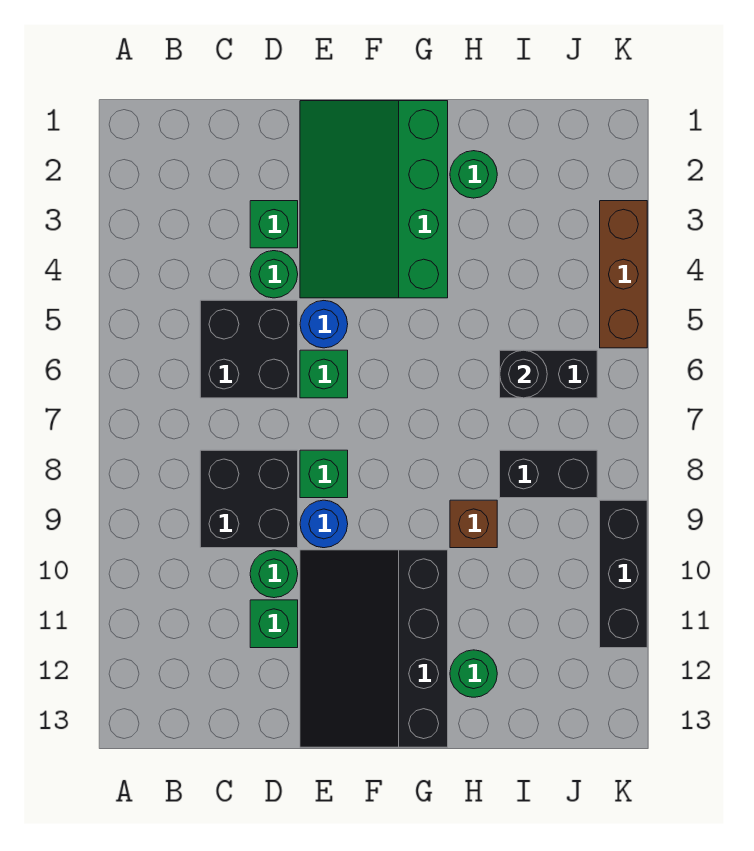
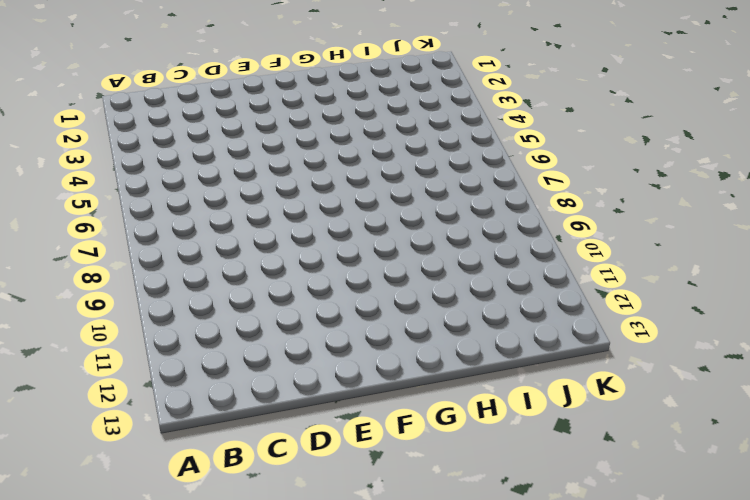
none -> black 2x2 brick [200,300,298,398]
none -> black 2x2 brick [200,450,298,548]
none -> green 1x1 brick [250,201,298,248]

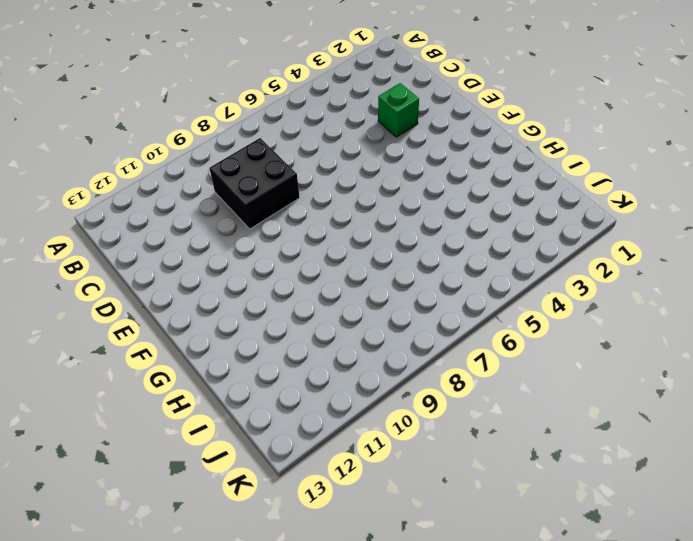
none -> black 2x2 brick [200,300,298,398]
none -> green 1x1 round brick [250,251,298,298]
none -> green 1x1 round brick [250,550,298,598]

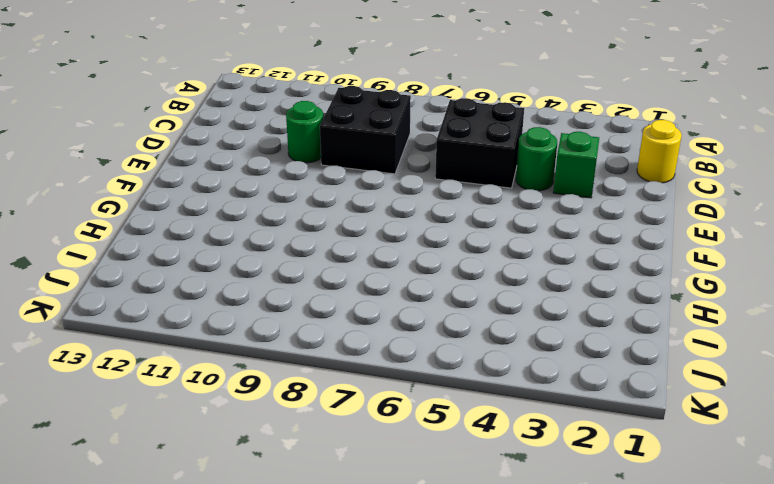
yellow 1x1 round brick [637,120,682,183] -> none
none -> green 1x1 brick [250,600,298,648]
none -> green 3x4 slope [300,101,448,298]
none -> blue 1x1 round brick [300,301,348,348]

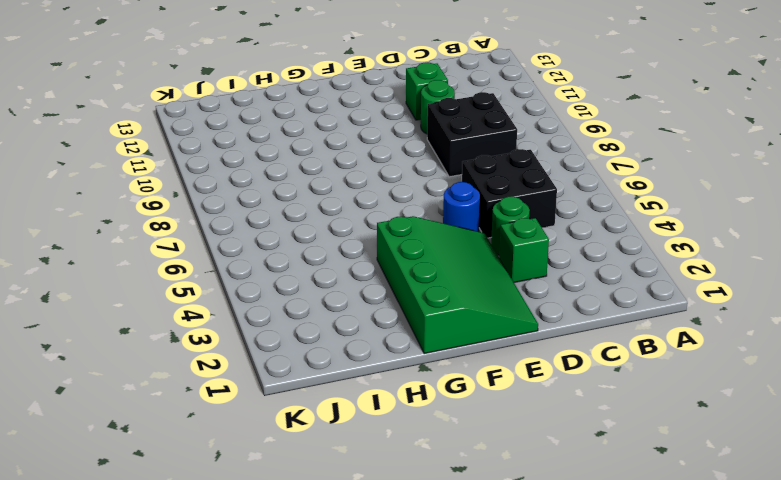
none -> green 1x1 brick [300,350,348,398]
none -> green 1x1 brick [300,450,348,498]
none -> blue 1x1 round brick [300,500,348,548]

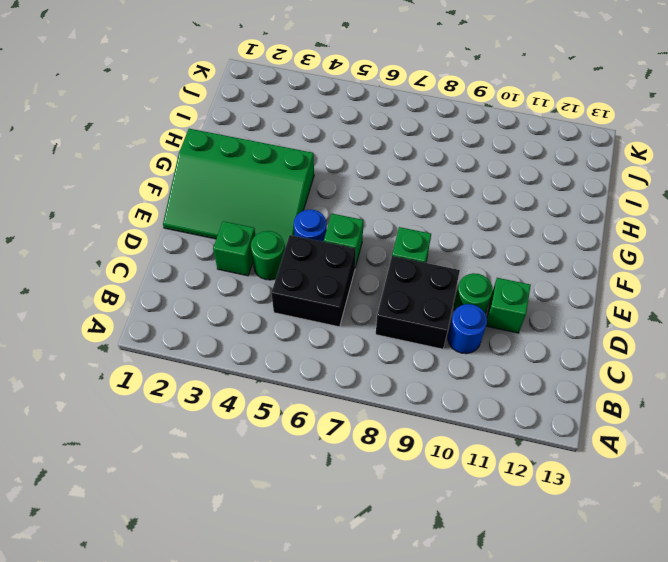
blue 1x1 round brick [448,304,487,354] -> blue 1x1 round brick moved to [300,500,348,548]
none -> black 3x4 slope [300,550,448,747]
none -> green 1x1 round brick [450,151,497,198]
none -> brown 1x1 brick [450,500,497,548]

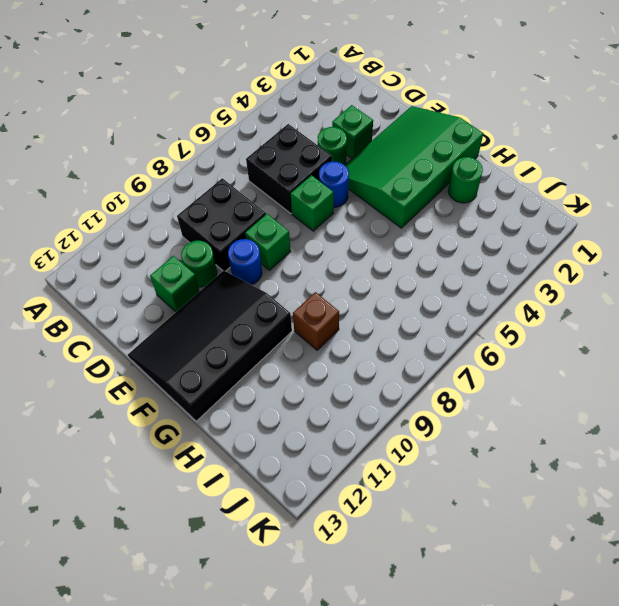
none -> green 1x1 round brick [450,650,497,697]
none -> black 1x2 brick [500,350,597,398]
none -> black 1x2 brick [500,450,597,498]

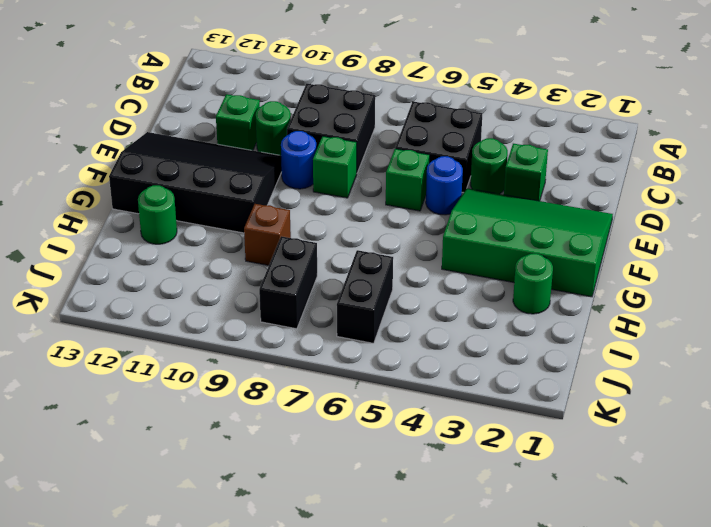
none -> brown 1x3 brick [600,201,647,348]
none -> black 1x3 brick [600,500,647,648]
none -> black 1x1 round brick [500,350,547,398]

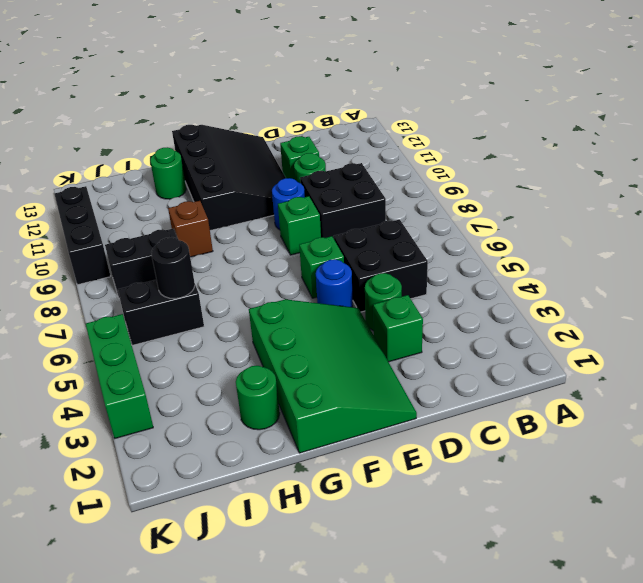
green 1x3 brick [86,314,153,438] -> brown 1x3 brick [600,201,647,348]

